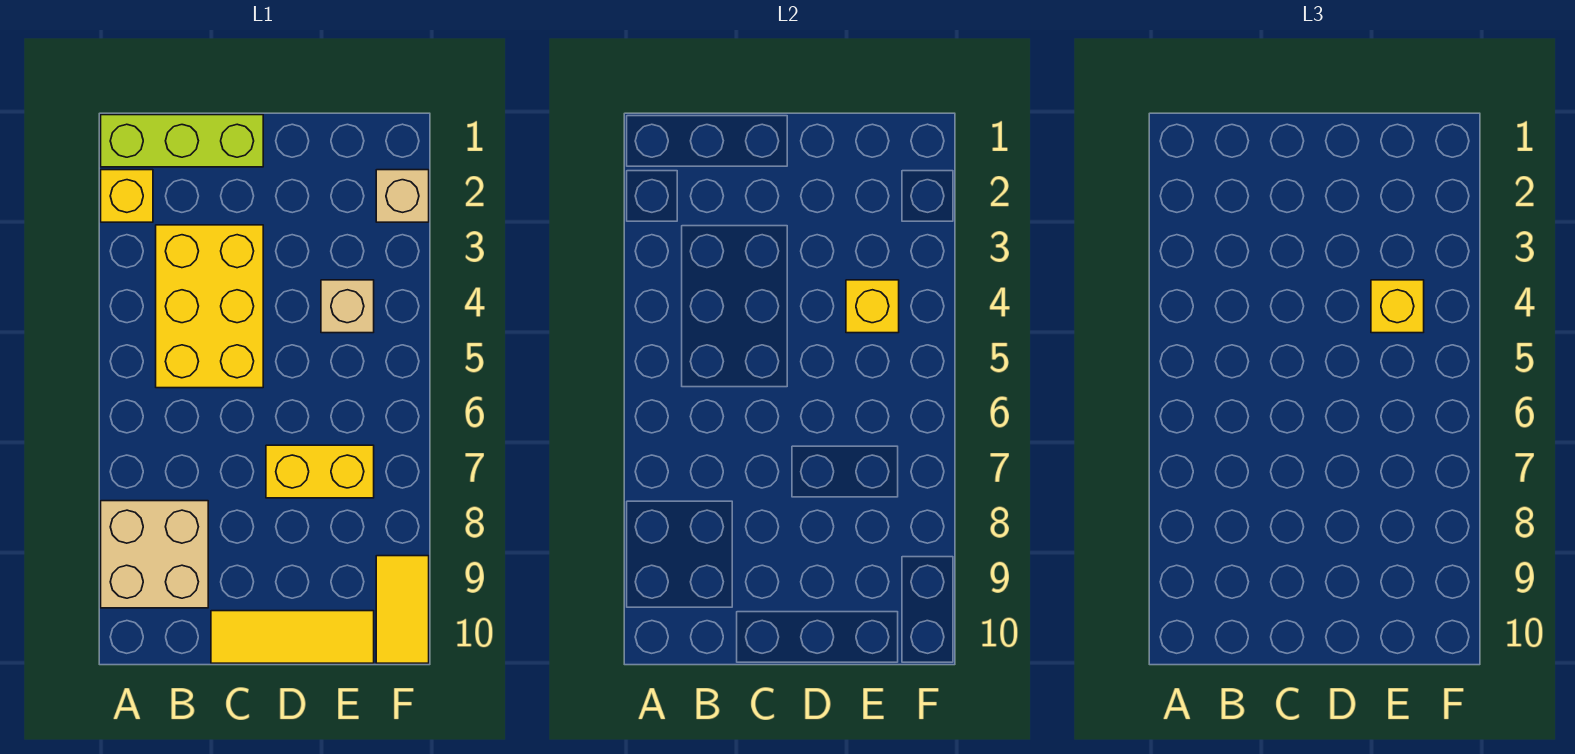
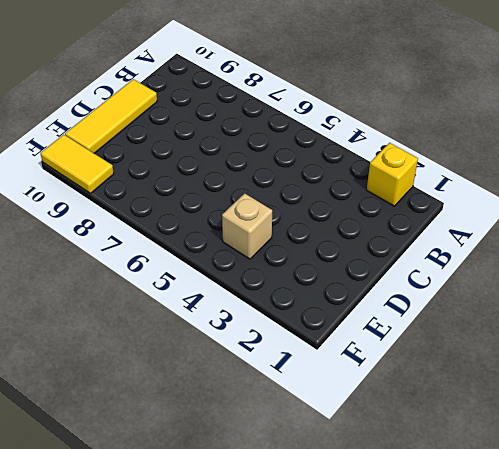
none -> lime 1x3 brick [101,115,263,167]
none -> tan 2x2 brick [101,501,208,608]

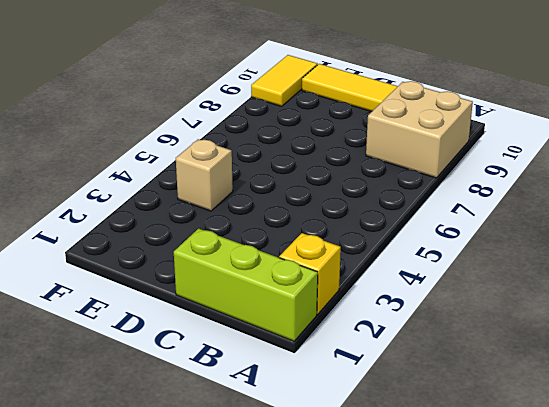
none -> yellow 2x3 brick [156,225,263,388]
none -> yellow 1x2 brick [266,445,374,498]

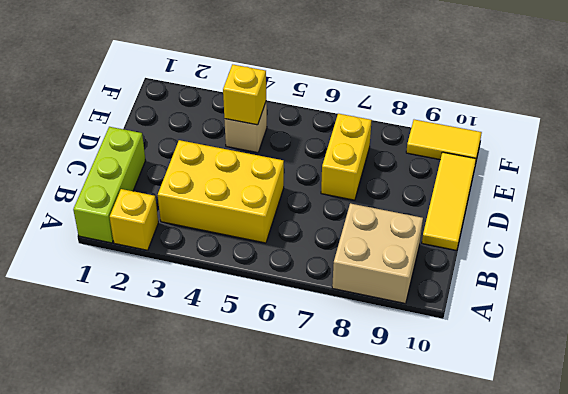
none -> tan 1x1 brick [376,170,429,222]
none -> yellow 1x1 brick [1371,280,1424,333]

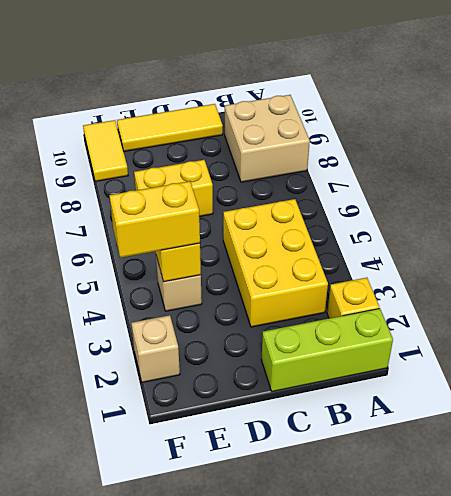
yellow 1x2 brick [109,181,200,258] -> yellow 1x1 brick [1371,280,1424,333]

